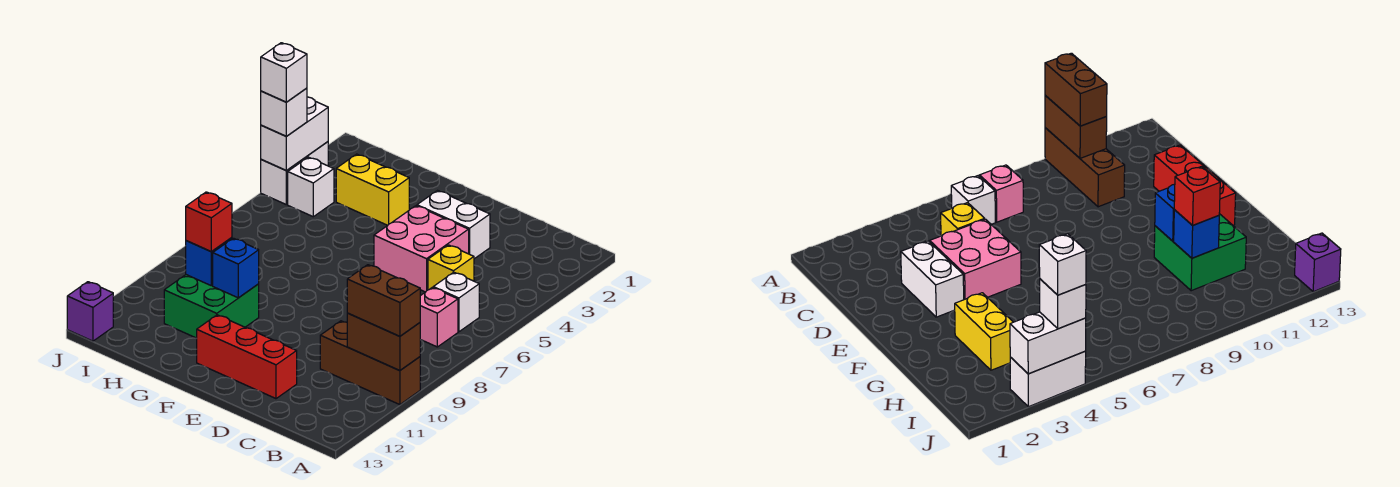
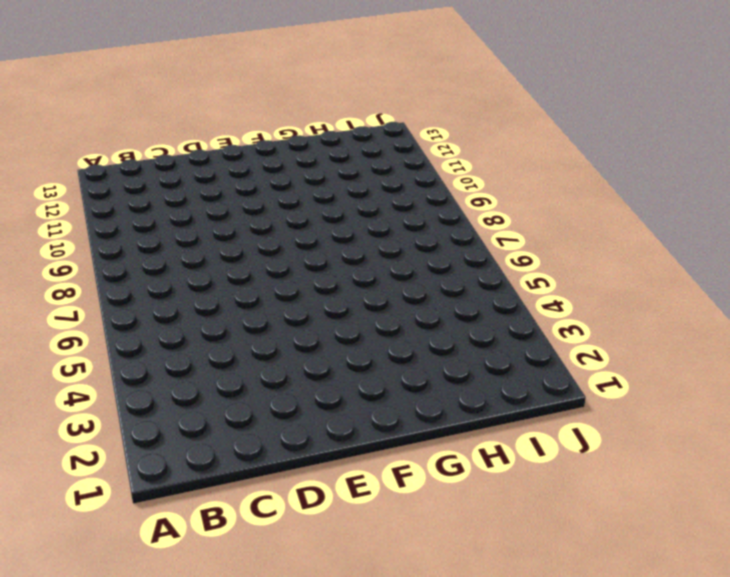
none -> brown 1x3 brick [320,321,420,405]
none -> white 1x1 brick [433,272,479,332]
none -> pink 1x1 brick [420,287,458,347]

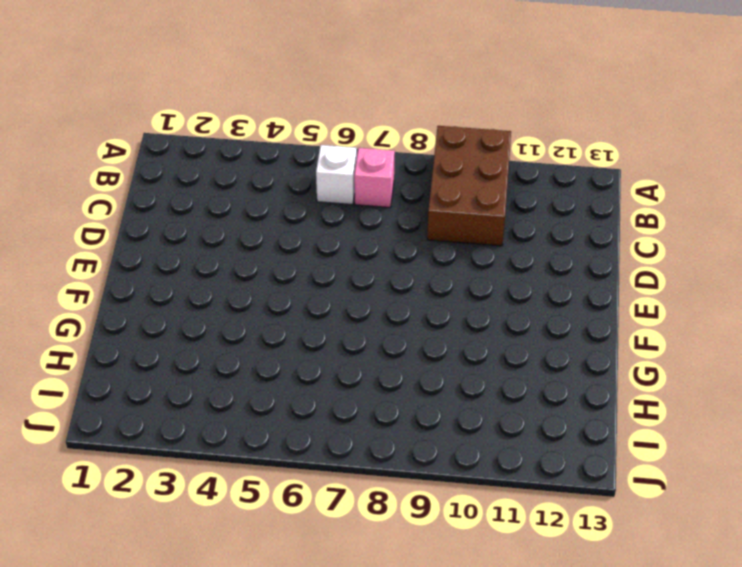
brown 2x3 brick [427,126,511,246] -> brown 1x3 brick [320,321,420,405]
none -> yellow 1x1 brick [428,245,474,290]
none -> white 1x2 brick [417,191,490,259]
none -> pink 2x2 brick [374,206,469,292]

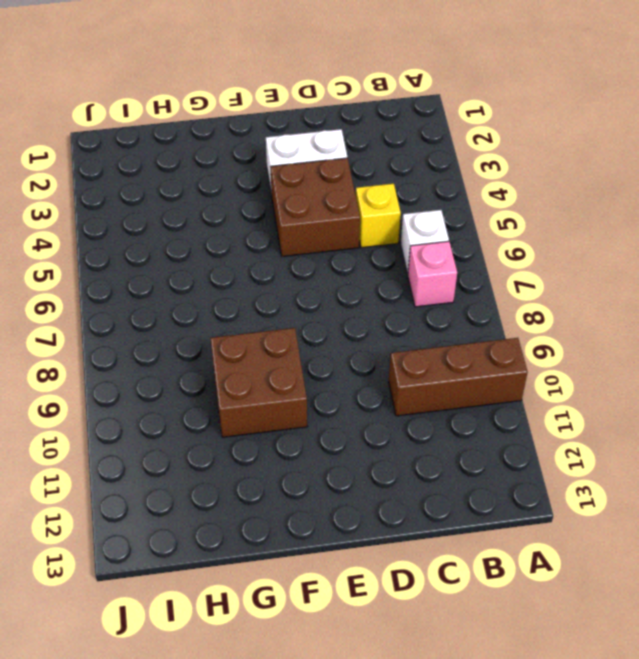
brown 2x2 brick [271,158,360,257] -> pink 2x2 brick [374,206,469,292]
brown 2x2 brick [210,328,307,437] -> green 2x2 brick [164,275,259,338]
none -> red 1x3 brick [196,315,297,399]
none -> yellow 1x2 brick [336,154,409,225]
none -> white 1x1 brick [288,157,334,217]

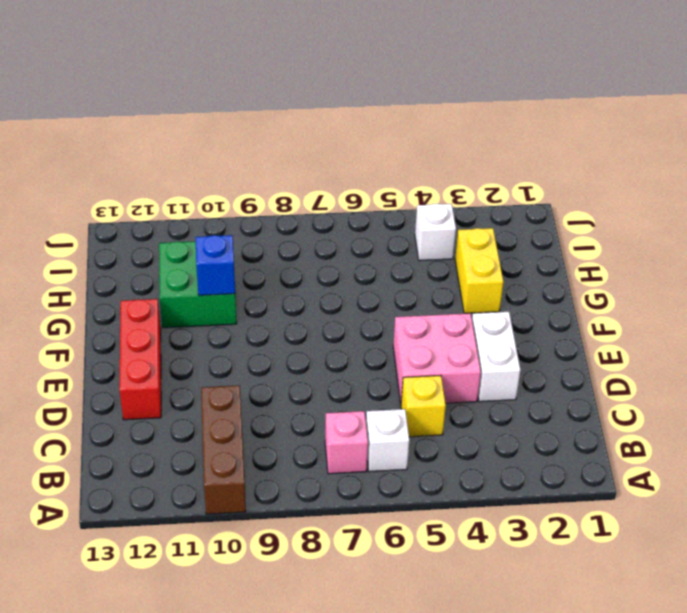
none -> white 1x2 brick [261,142,328,205]
none -> purple 1x1 brick [67,282,113,341]
none -> brown 1x2 brick [347,313,420,371]

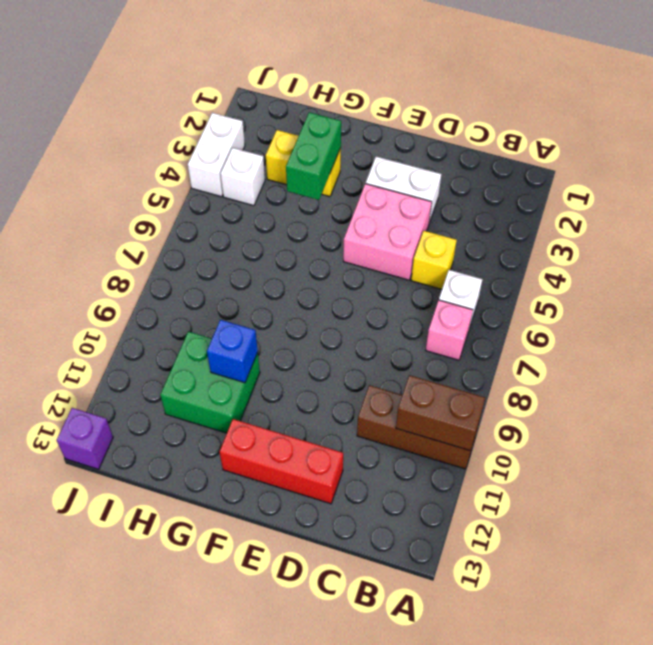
green 1x2 brick [286,112,341,200] -> none
none -> blue 1x1 brick [186,238,232,286]
none -> white 1x2 brick [261,97,328,171]
none -> brown 1x2 brick [347,265,420,336]

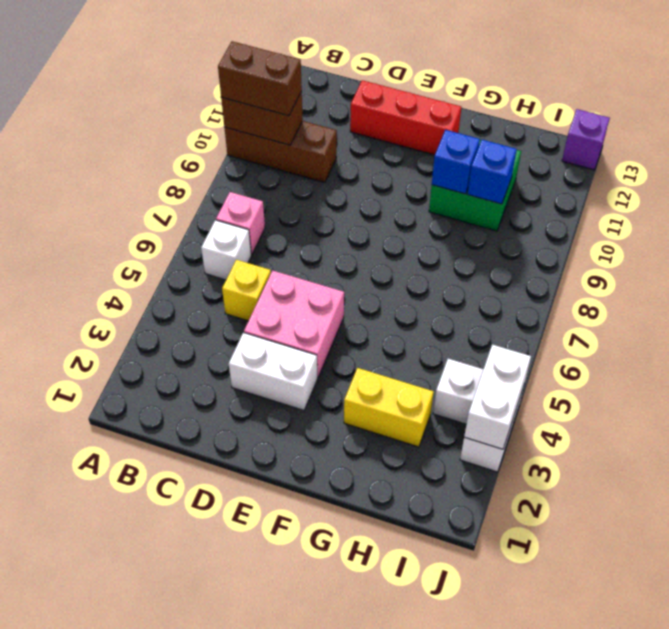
none -> red 1x1 brick [186,192,232,252]
none -> white 1x1 brick [261,88,307,136]
none -> white 1x1 brick [261,43,307,102]

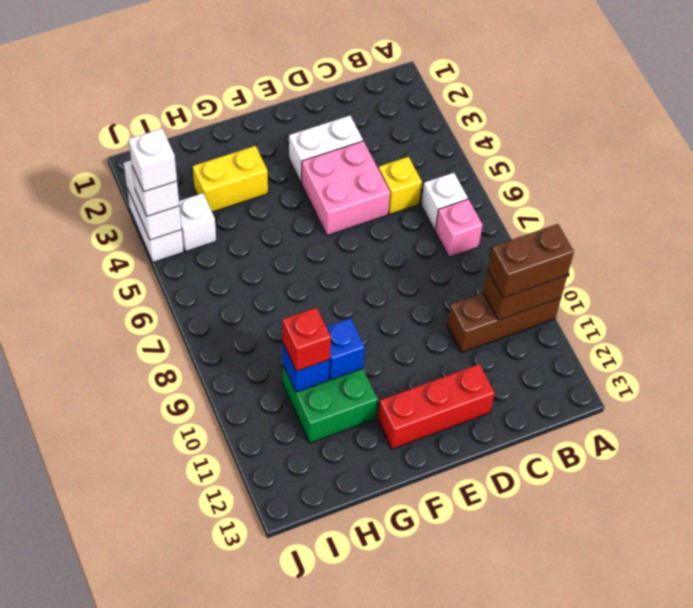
none -> purple 1x1 brick [67,282,113,341]

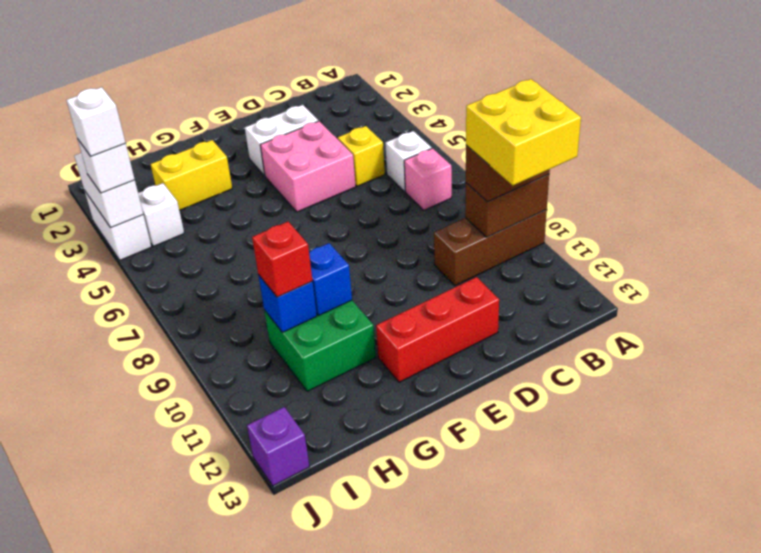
yellow 2x2 brick [466,79,581,185] -> none

